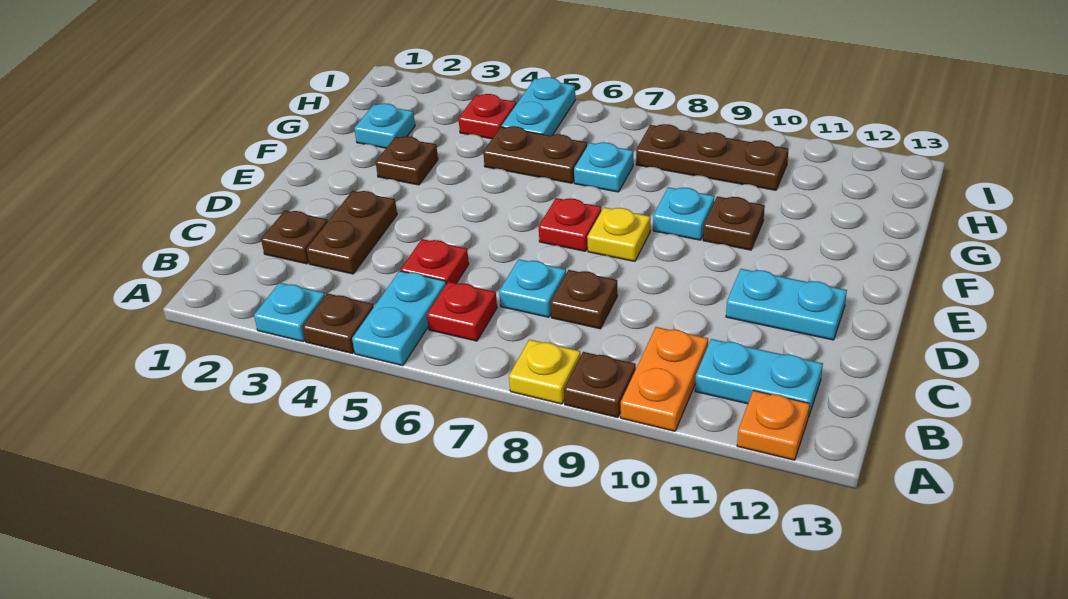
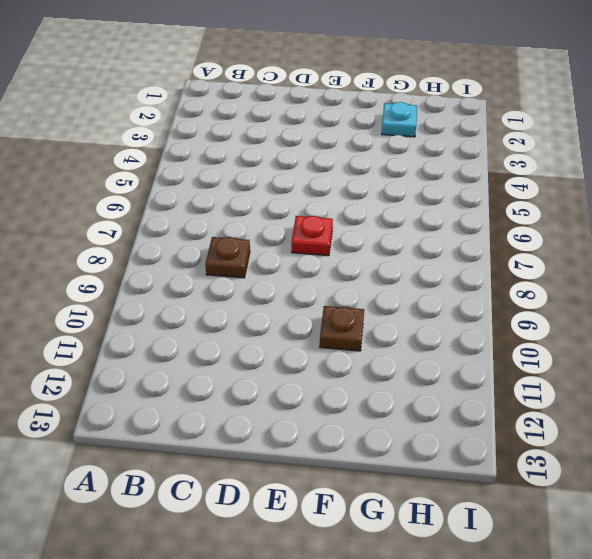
none -> cyan 1x1 plate [254,283,325,342]
none -> brown 1x1 plate [302,293,374,353]
none -> cyan 1x2 plate [352,271,446,366]

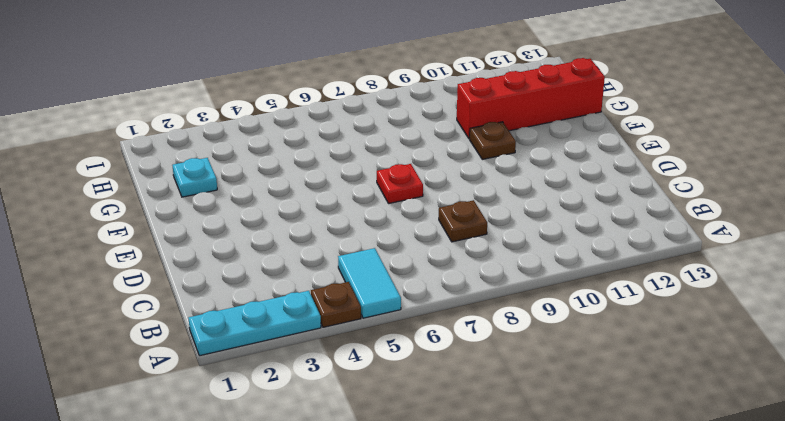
cyan 1x3 plate [189,291,321,356] -> cyan 1x1 plate [254,283,325,342]
cyan 1x2 tile [338,248,401,318] -> cyan 1x2 plate [352,271,446,366]
red 1x4 brick [457,58,605,139] -> none
none -> yellow 1x1 plate [509,340,581,404]
none -> brown 1x1 plate [564,352,636,418]
none -> orange 1x2 plate [621,327,708,431]

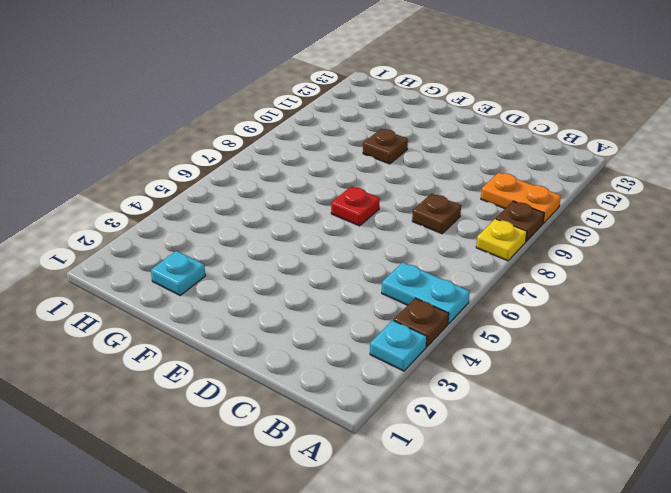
none -> orange 1x1 plate [737,391,810,460]
none -> red 1x1 plate [427,282,497,341]
none -> cyan 1x2 plate [695,339,823,417]

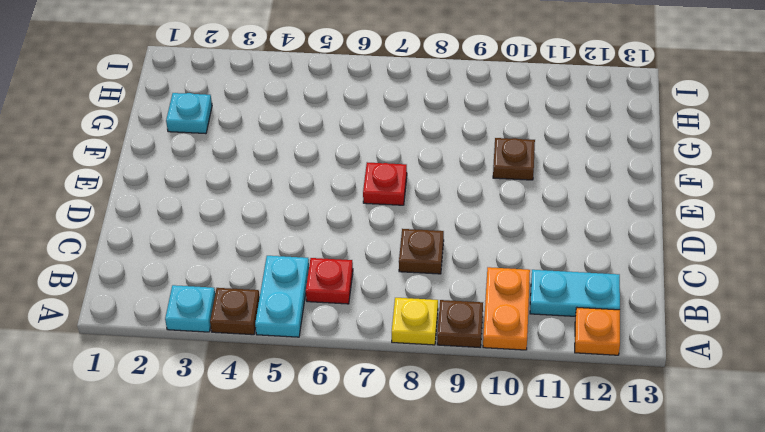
none -> brown 1x1 plate [261,211,328,264]
none -> brown 1x2 plate [306,191,397,274]
none -> red 1x1 plate [401,239,469,284]

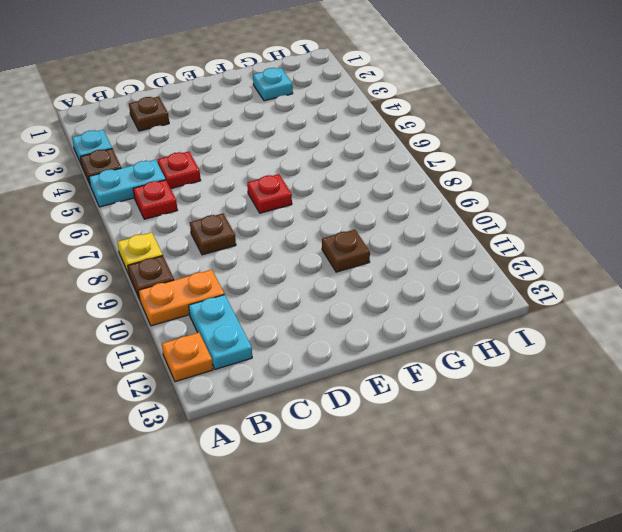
none -> brown 1x2 plate [306,191,397,274]
none -> cyan 1x1 plate [499,259,566,317]
none -> cyan 1x2 plate [726,269,847,340]

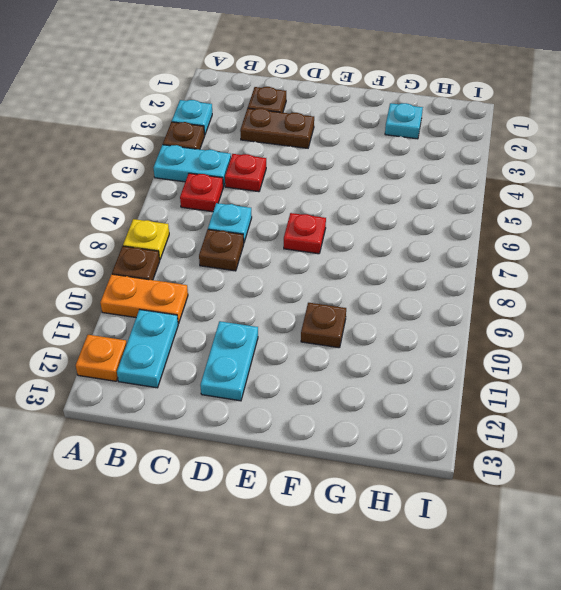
none -> yellow 1x1 plate [587,207,650,261]
none -> brown 1x1 plate [376,136,438,185]
none -> cyan 1x1 plate [653,187,715,240]

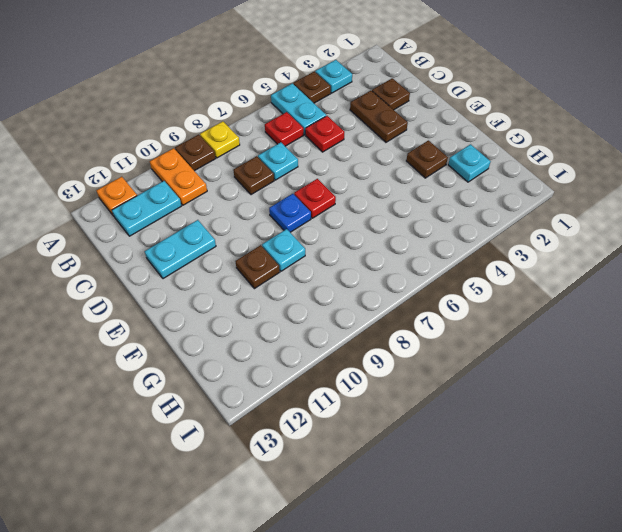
blue 1x1 plate [269,194,311,232] -> yellow 1x1 plate [587,207,650,261]
none -> brown 1x2 plate [483,126,587,183]
none -> cyan 1x1 plate [574,142,633,192]
none -> red 1x1 plate [458,94,516,139]

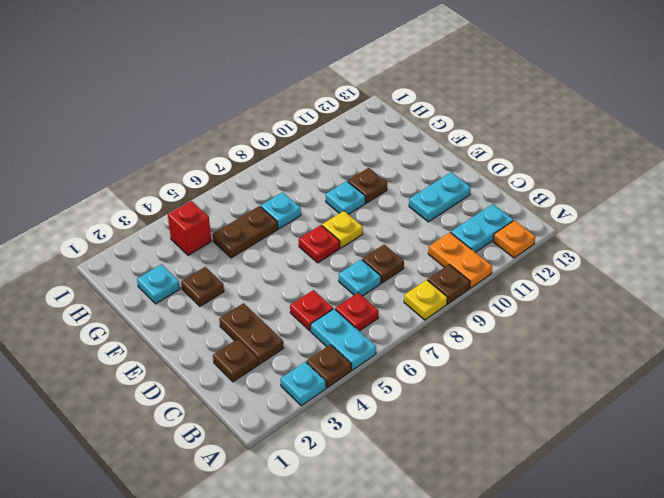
red 1x1 brick [168,201,211,255] -> red 1x1 plate [458,94,516,139]
none -> cyan 1x2 plate [502,77,575,136]
none -> brown 1x3 plate [636,124,789,190]

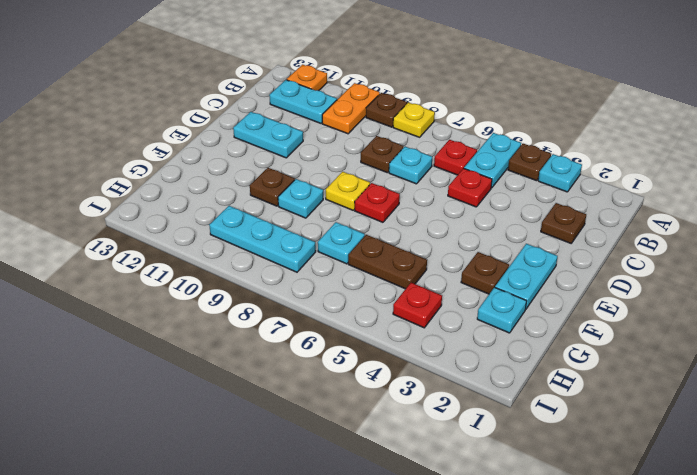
cyan 1x2 plate [495,244,558,309] -> cyan 1x2 plate moved to [502,77,575,136]
cyan 1x3 plate [209,206,316,272] -> brown 1x3 plate [636,124,789,190]
none -> brown 1x2 plate [306,191,397,274]

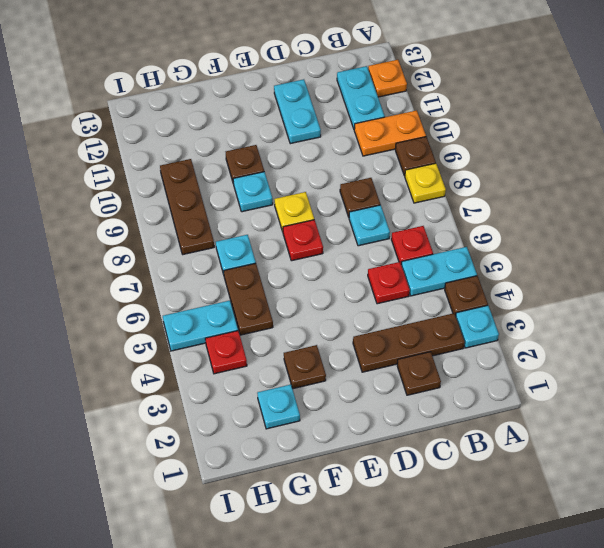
brown 1x3 plate [353,313,465,372] -> brown 1x2 plate [306,191,397,274]

